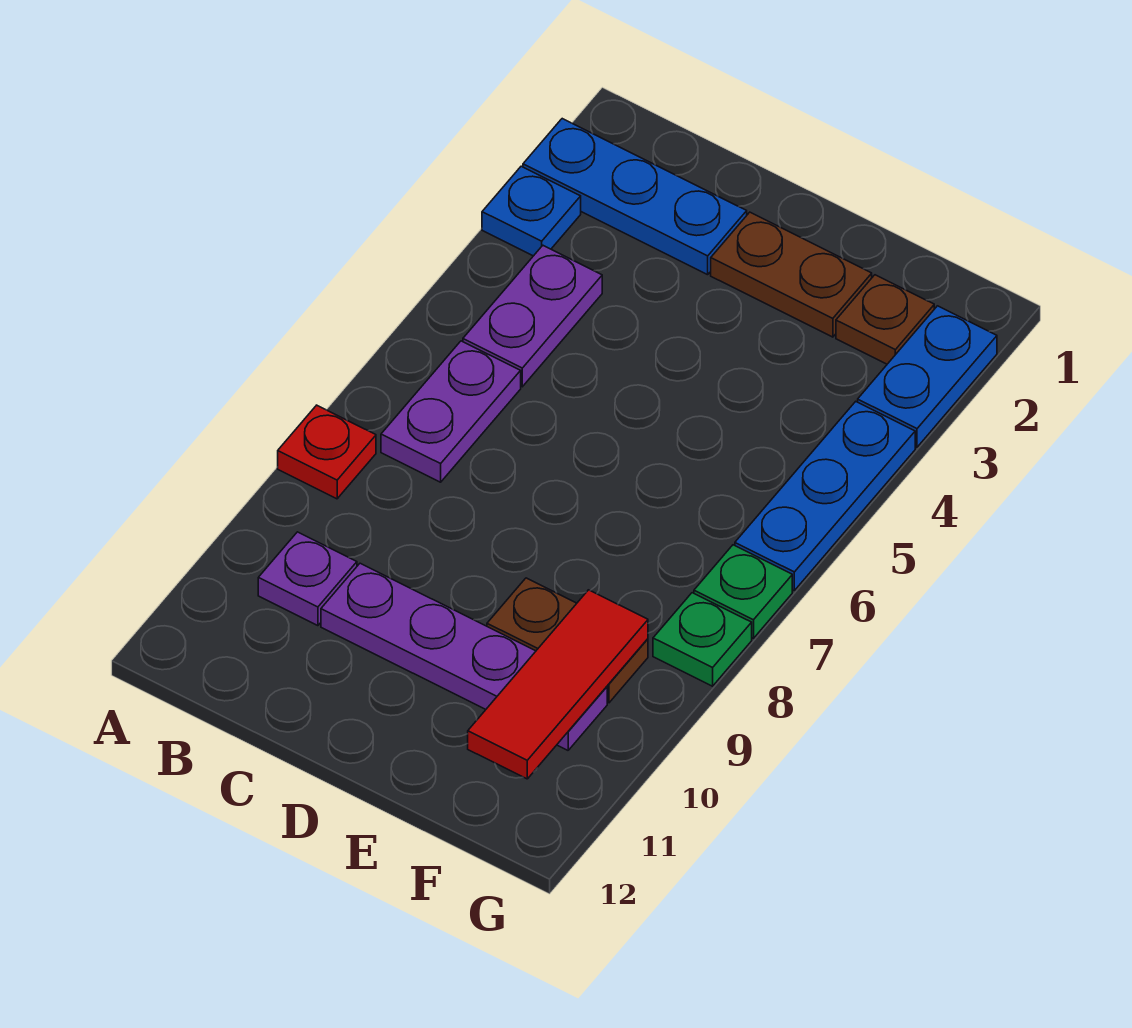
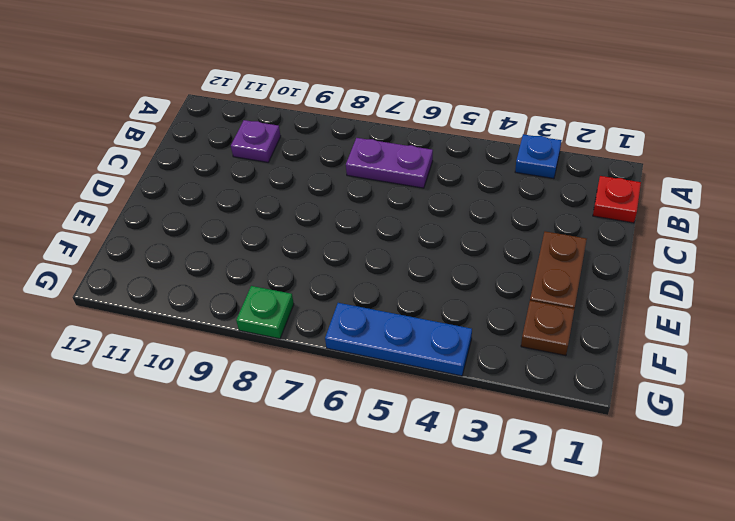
red 1x1 plate [593,176,641,223] -> red 1x1 plate moved to [278,405,376,499]
none -> blue 1x3 plate [523,119,747,275]
none -> purple 1x2 plate [463,246,602,387]
none -> purple 1x4 plate [321,563,607,750]

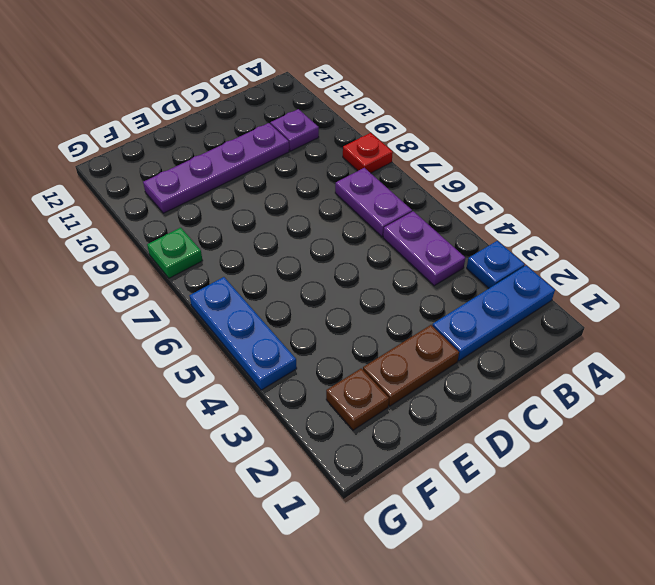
none -> brown 1x2 plate [487,578,648,703]
none -> blue 1x2 plate [858,306,997,447]
none -> green 1x1 plate [694,545,792,638]

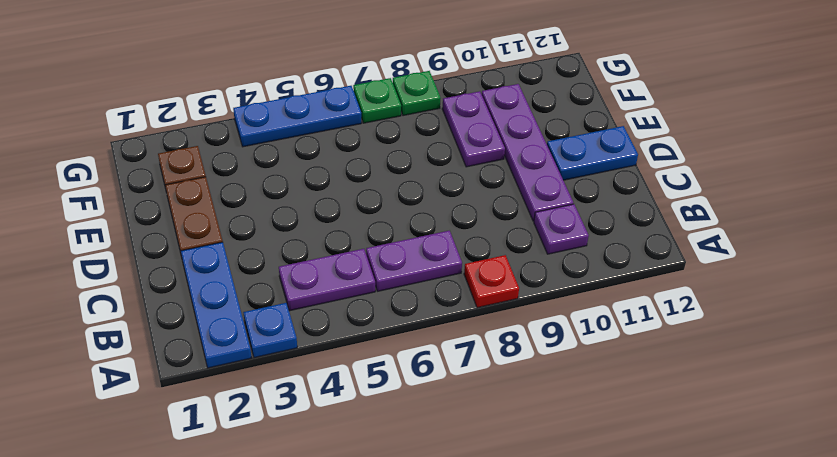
blue 1x2 plate [547,126,638,180] -> blue 1x2 plate moved to [858,306,997,447]
purple 1x2 plate [442,91,505,167] -> brown 1x2 plate [487,578,648,703]
none -> red 1x3 tile [468,590,648,779]

